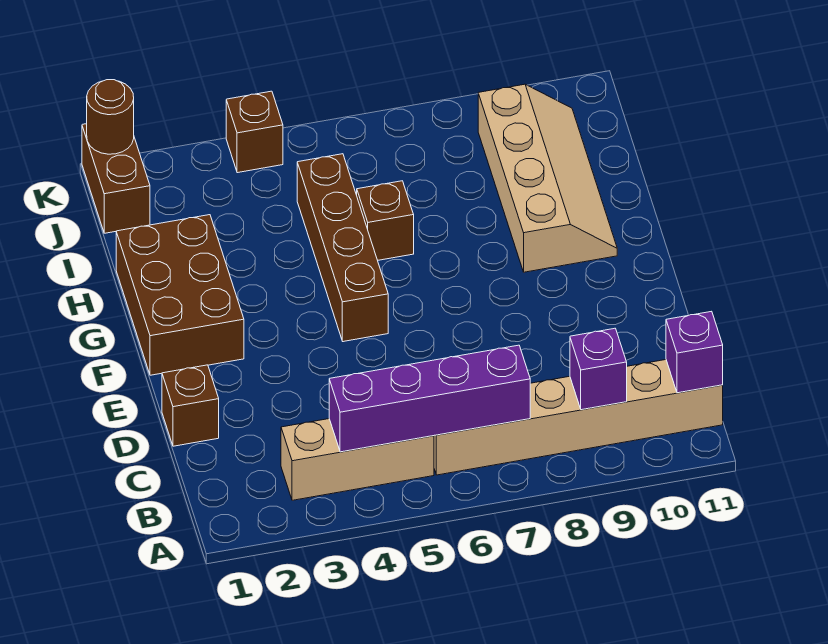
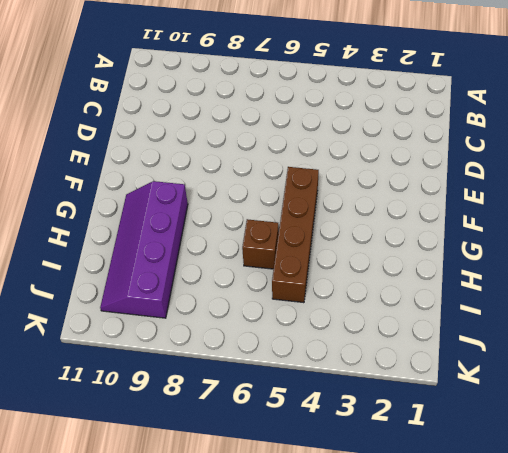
purple 2x4 slope [100,181,188,318] -> tan 2x4 slope [478,84,617,272]
none -> tan 1x3 brick [281,419,434,500]
none -> tan 1x6 brick [434,360,723,475]
none -> brown 1x1 brick [162,365,219,446]

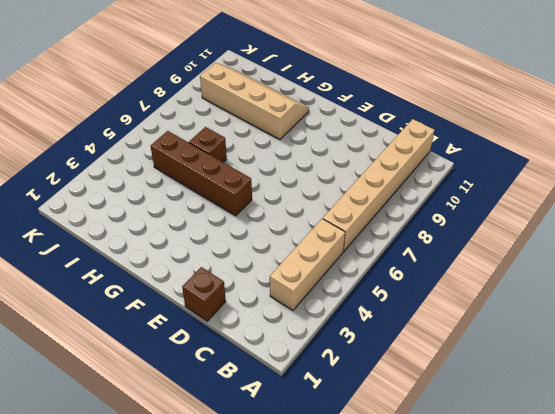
none -> brown 2x3 brick [116,215,244,375]
none -> brown 1x2 brick [82,124,150,233]
none -> brown 1x1 brick [226,91,283,173]

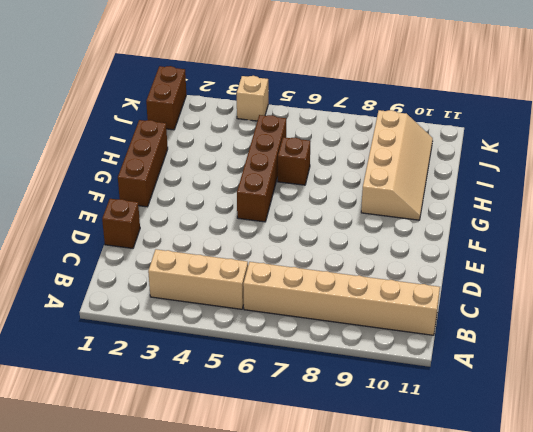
brown 1x3 brick [118,120,168,207] -> brown 2x3 brick [116,215,244,375]
tan 1x1 brick [237,76,268,121] -> brown 1x1 brick [226,91,283,173]
none -> purple 1x4 brick [329,345,530,452]
none -> purple 1x1 brick [570,328,627,410]
none -> purple 1x1 brick [666,311,723,393]

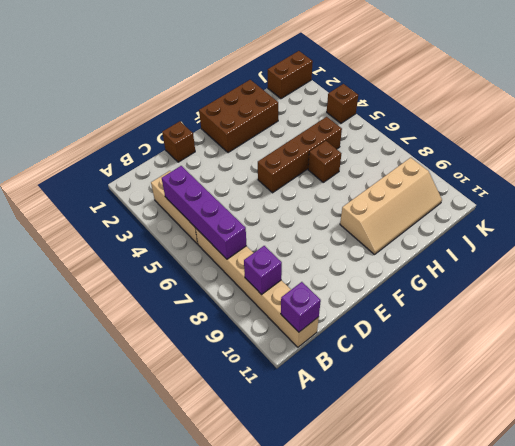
none -> brown 1x1 round brick [87,80,134,154]

